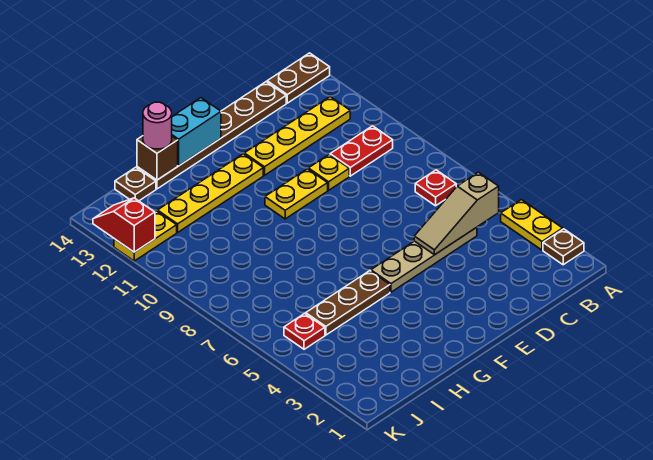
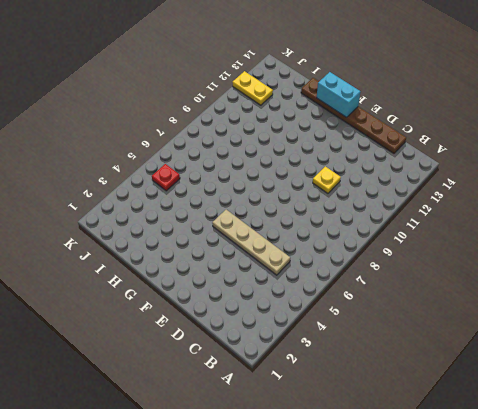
none -> brown 1x1 plate [543,229,584,265]
none -> yellow 1x2 plate [501,200,563,250]
none -> brown 1x2 plate [267,53,330,103]

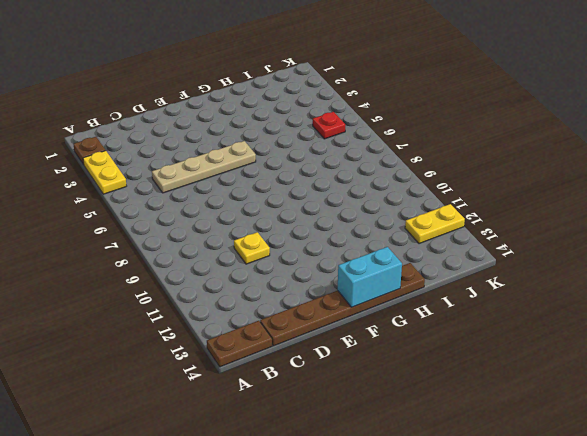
none -> red 1x1 plate [415,170,456,206]
none -> red 1x2 plate [330,126,393,176]
none -> yellow 1x4 plate [244,97,350,175]

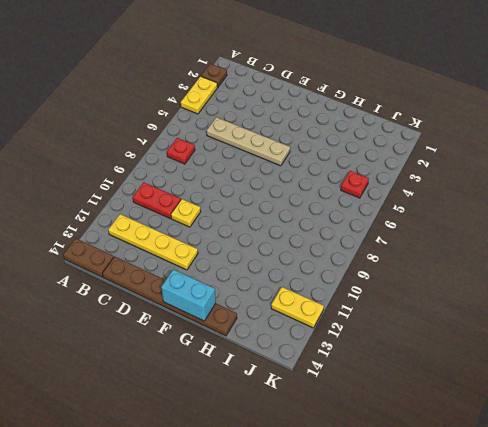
none -> yellow 1x2 plate [265,169,328,219]
none -> yellow 1x4 plate [157,154,263,232]
none -> brown 1x3 plate [306,271,390,335]

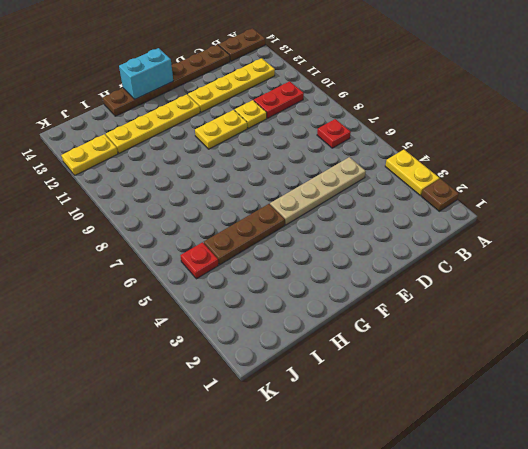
none -> brown 1x1 plate [115,167,156,201]
none -> tan 1x3 slope [414,172,499,255]
none -> brown 1x1 brick [137,136,178,180]

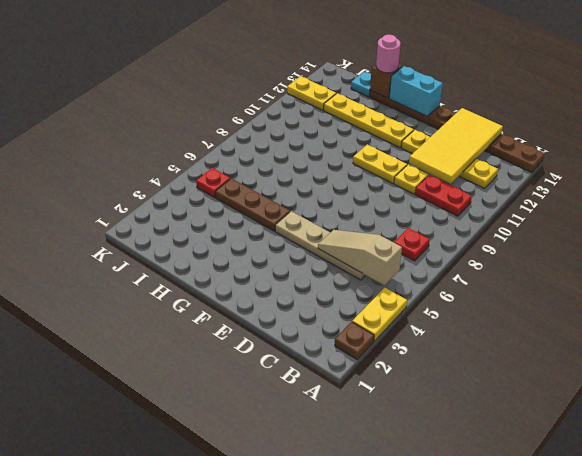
yellow 2x4 tile [409,108,503,184] -> none
cyan 1x1 plate [351,72,371,97] -> brown 1x1 plate [115,167,156,201]
none -> red 1x2 slope [93,198,155,252]

